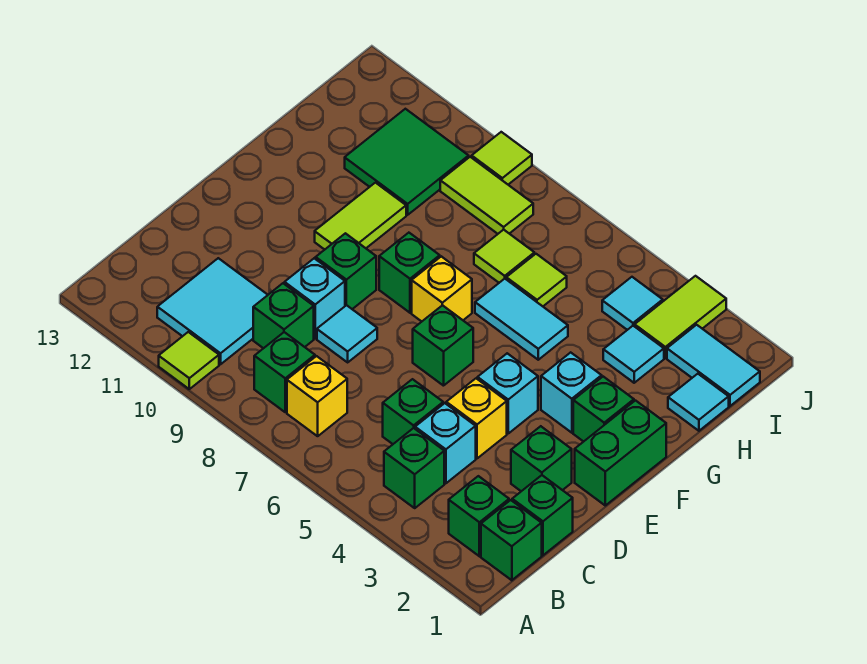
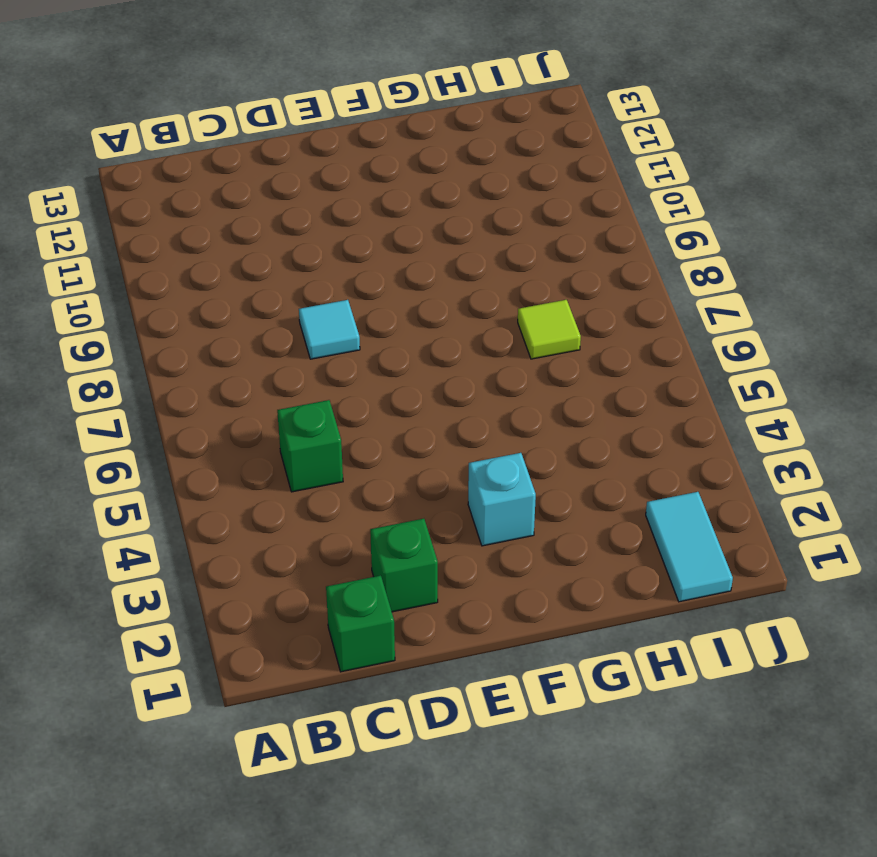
none -> lime 1x1 tile [159,332,219,389]
none -> green 1x1 brick [481,500,542,580]
none -> green 1x1 brick [449,476,509,556]
none -> green 1x1 brick [384,428,444,508]

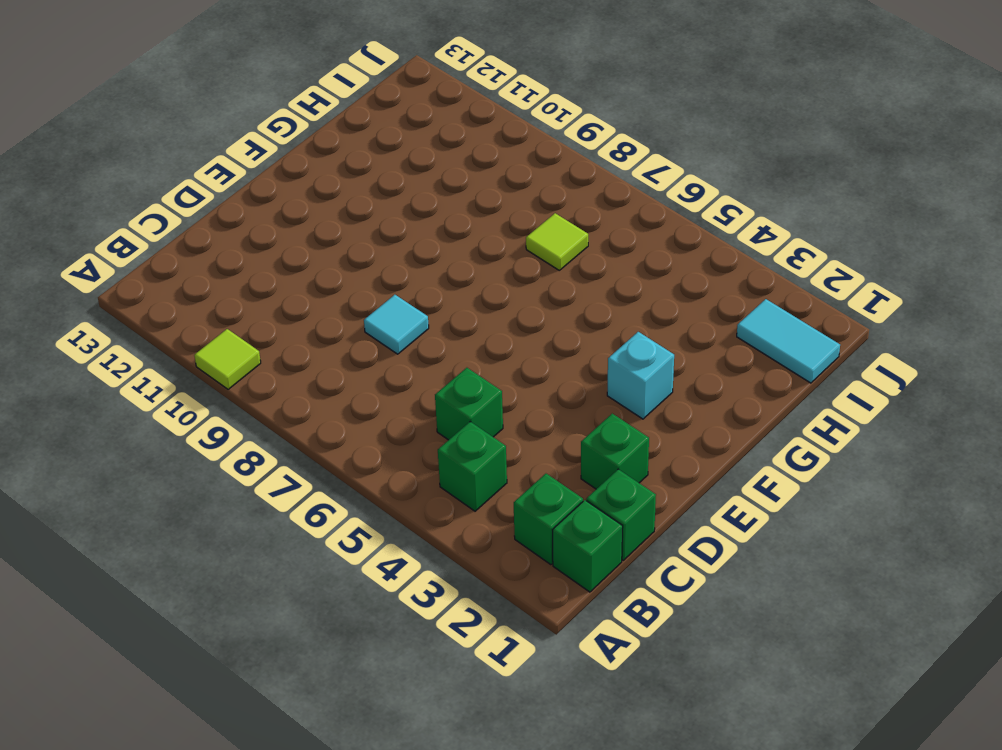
none -> yellow 1x1 brick [287,356,347,436]
none -> green 1x1 brick [254,332,315,412]
none -> cyan 2x2 tile [157,258,267,364]
none -> cyan 1x1 brick [415,403,476,483]

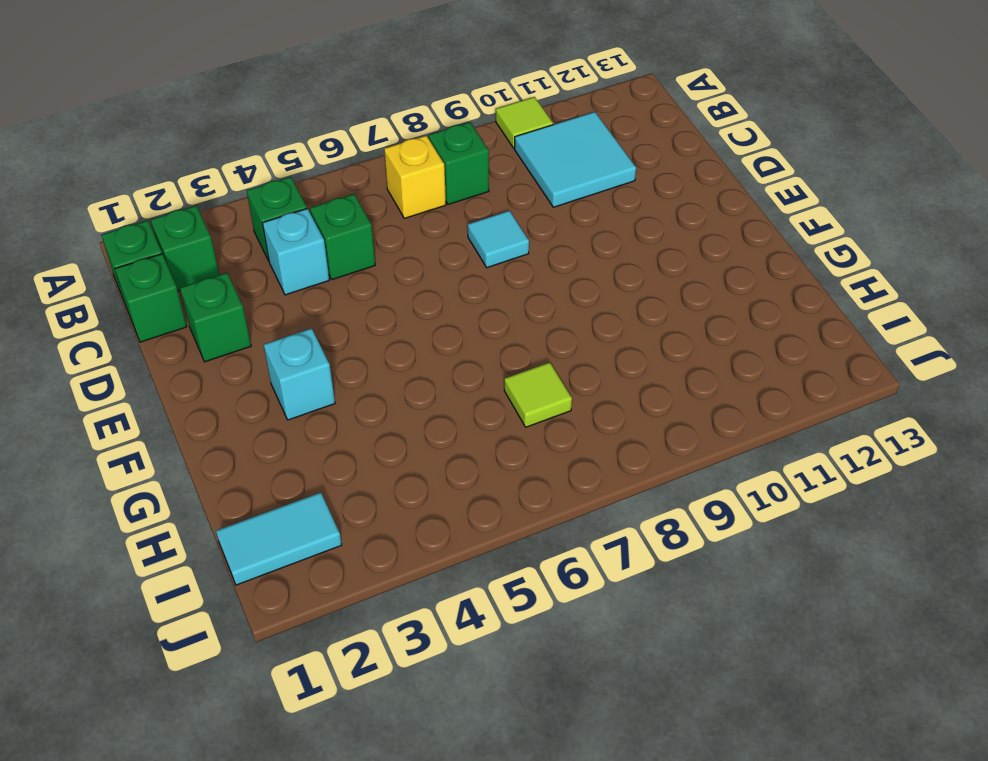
none -> green 1x1 brick [253,283,314,348]
none -> yellow 1x1 brick [446,378,507,458]
none -> cyan 1x1 brick [284,258,345,338]
none -> green 1x2 brick [575,401,666,505]

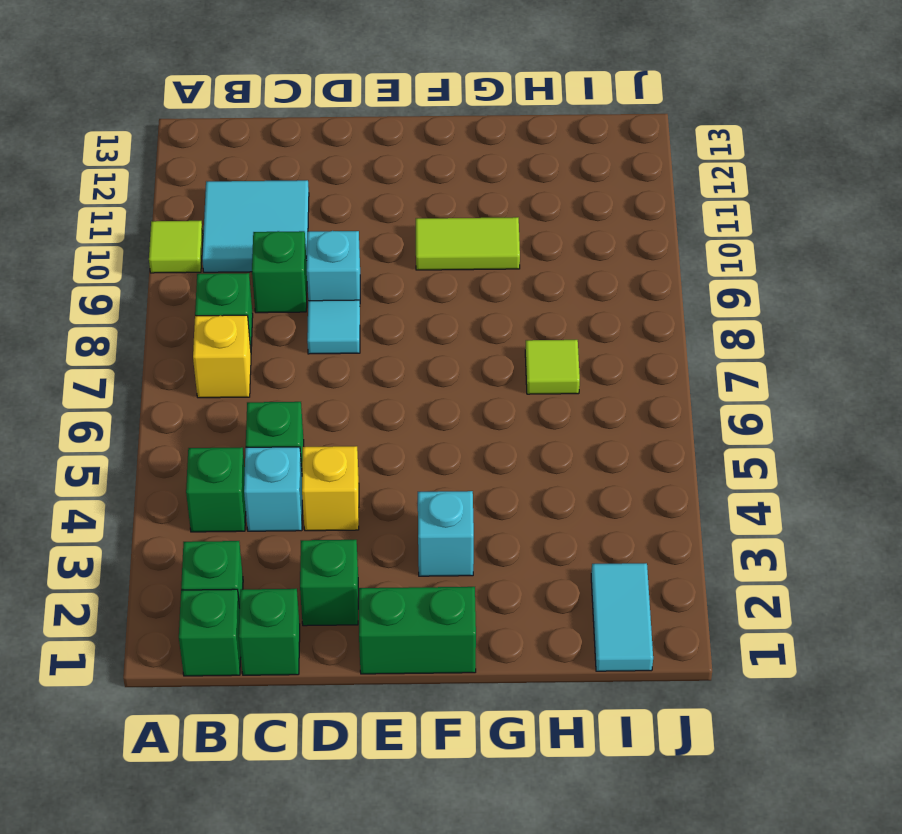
none -> cyan 1x1 brick [477,353,538,433]
none -> green 1x1 brick [413,305,473,386]
none -> green 1x1 brick [316,233,376,309]
none -> green 1x1 brick [573,377,634,442]

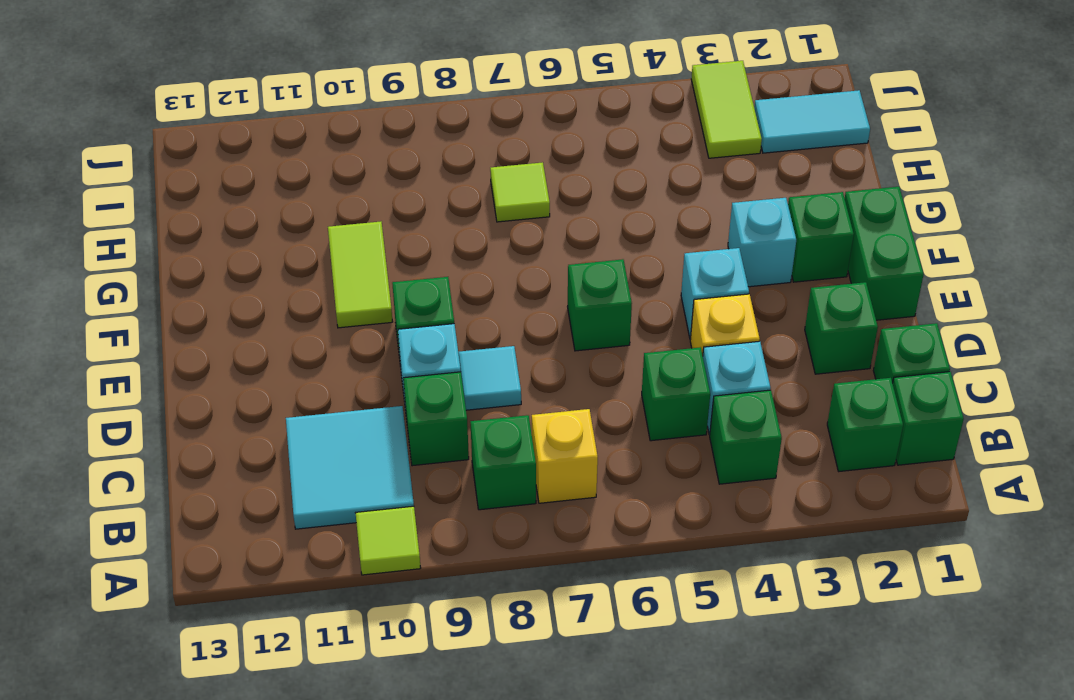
none -> yellow 1x1 brick [412,256,472,321]
none -> green 1x1 brick [379,233,440,313]
none -> cyan 1x2 tile [475,279,568,360]
none -> cyan 1x1 tile [668,374,729,431]

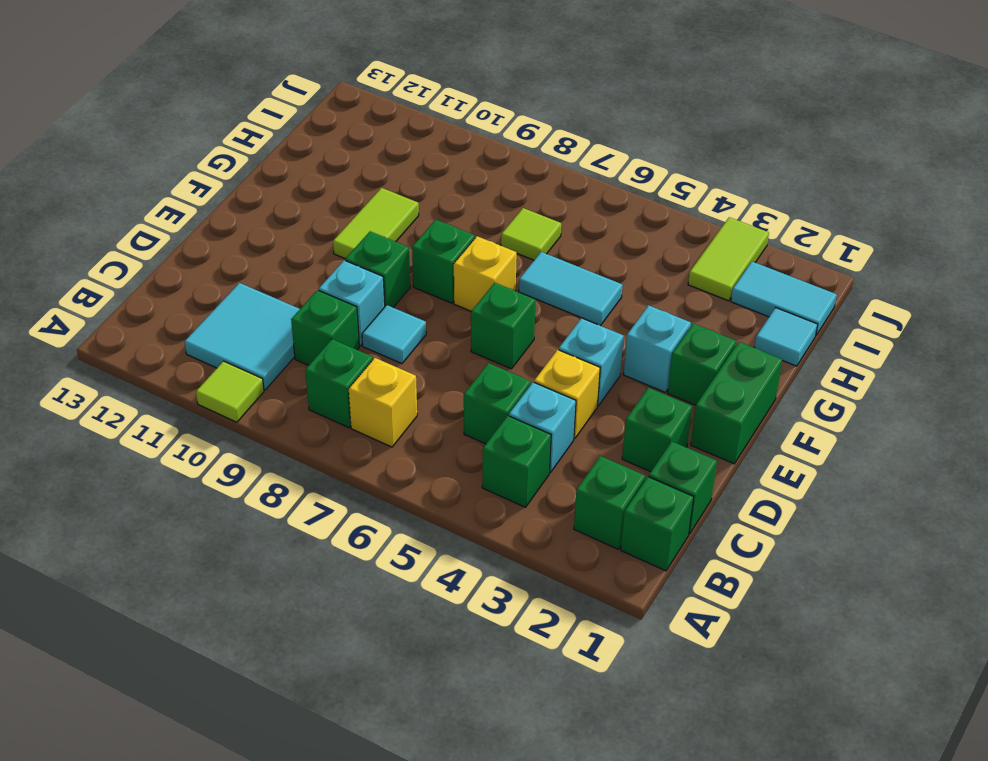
none -> cyan 1x1 tile [603,326,664,383]
none -> lime 1x1 tile [506,254,567,306]
none -> green 2x2 tile [345,109,469,215]
none -> cyan 1x1 tile [602,277,663,330]

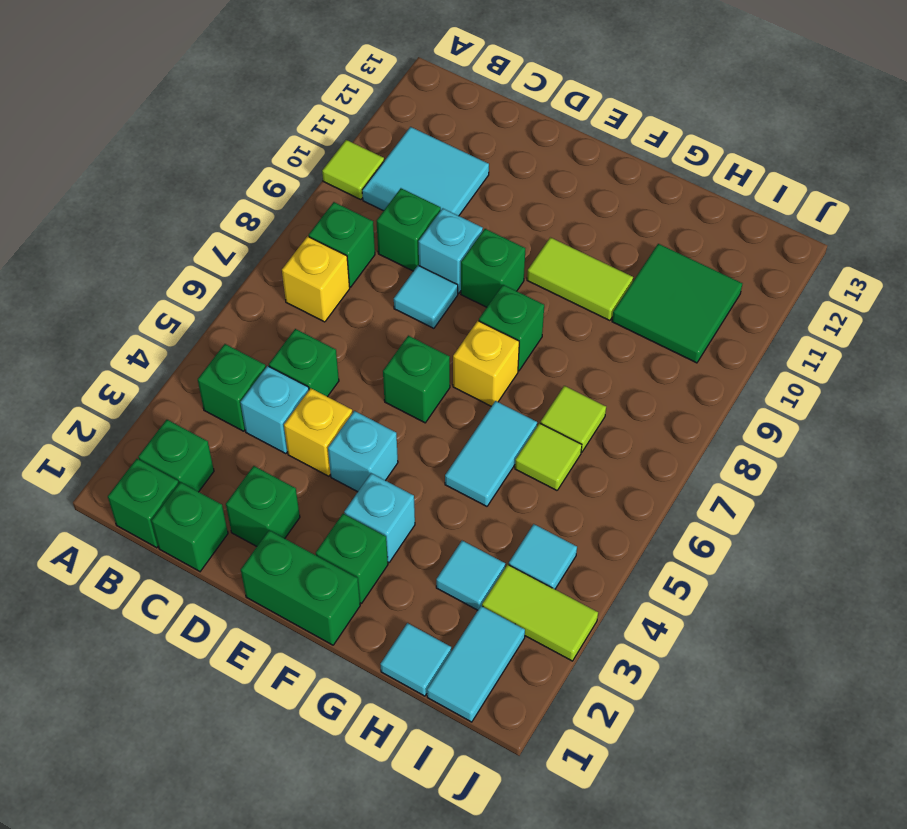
none -> lime 1x2 tile [440,157,533,234]
none -> lime 1x1 tile [472,132,532,185]

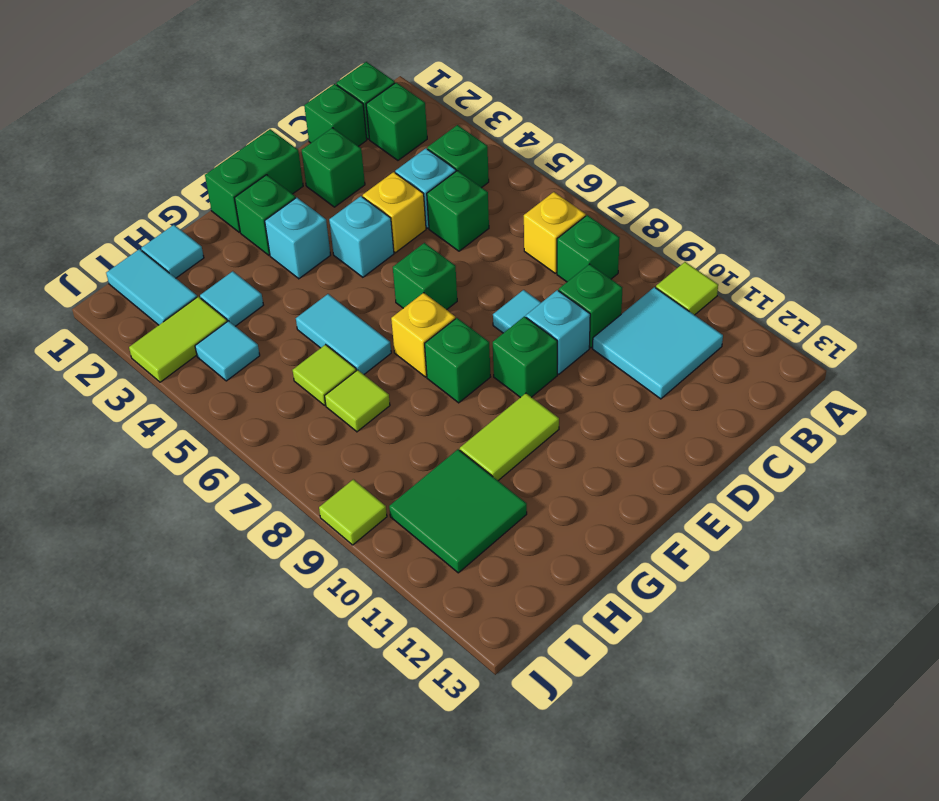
none -> lime 1x2 tile [440,157,533,234]

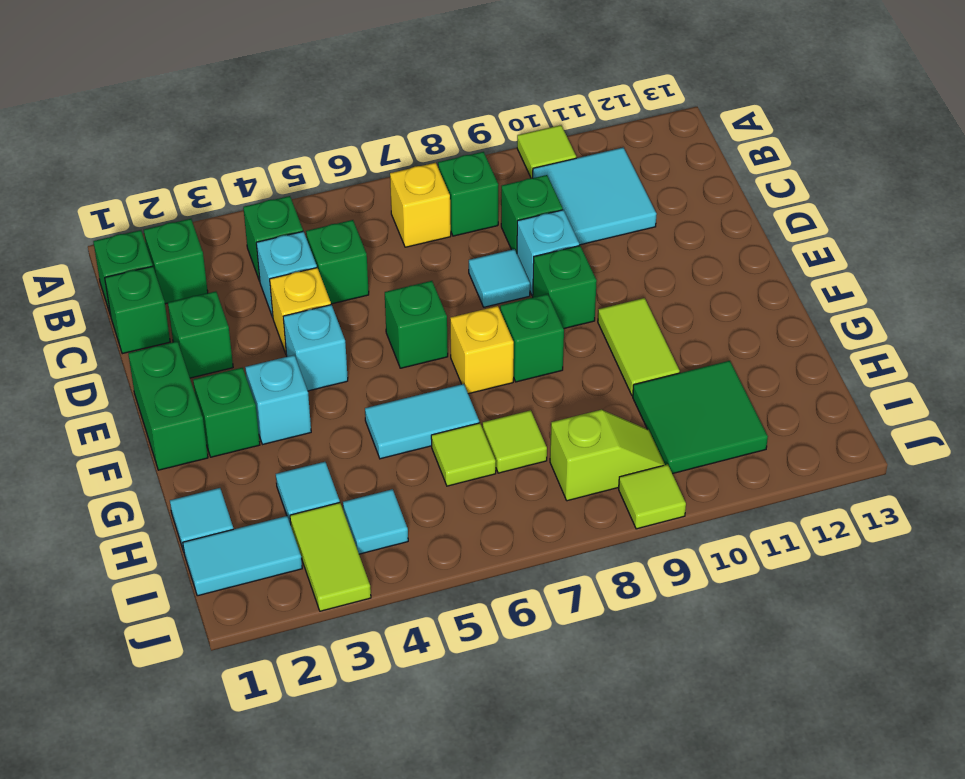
lime 1x2 slope [550,410,665,501] -> lime 1x2 tile [440,157,533,234]

